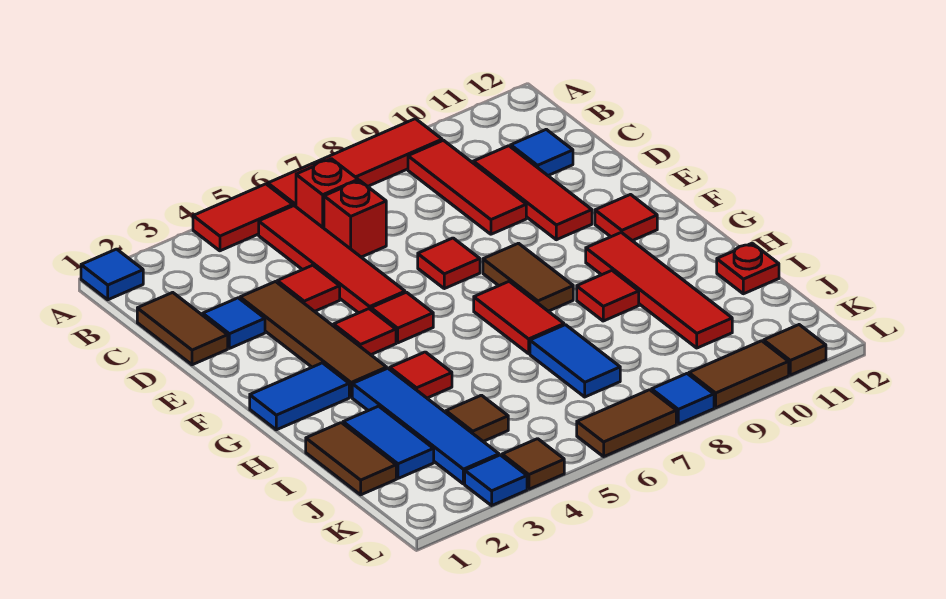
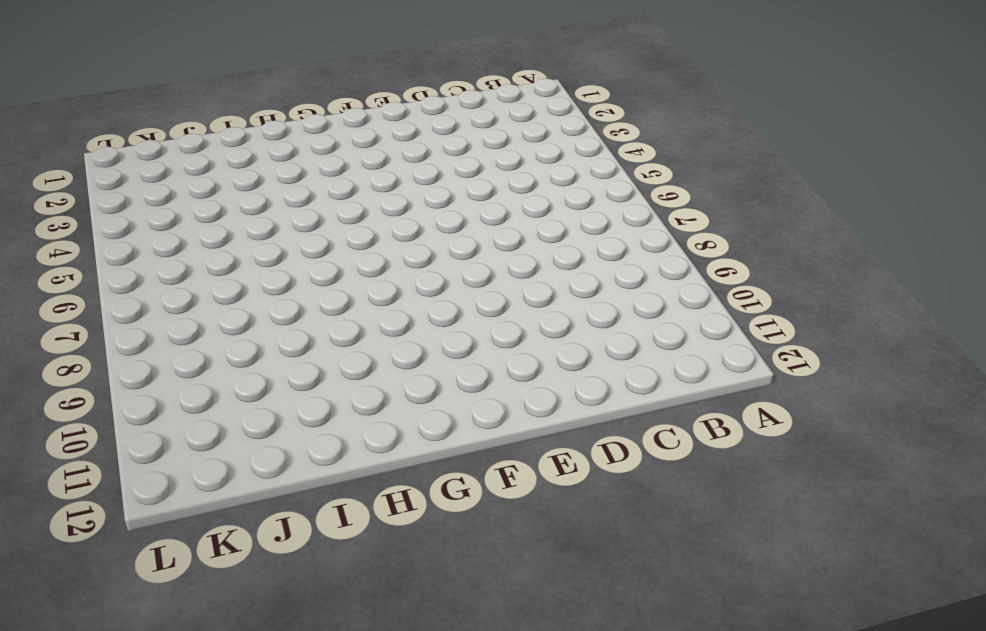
none -> blue 1x1 tile [81,249,143,300]
none -> red 1x2 tile [193,184,293,251]
none -> red 1x4 tile [268,119,442,207]
none -> red 1x4 tile [259,206,405,313]

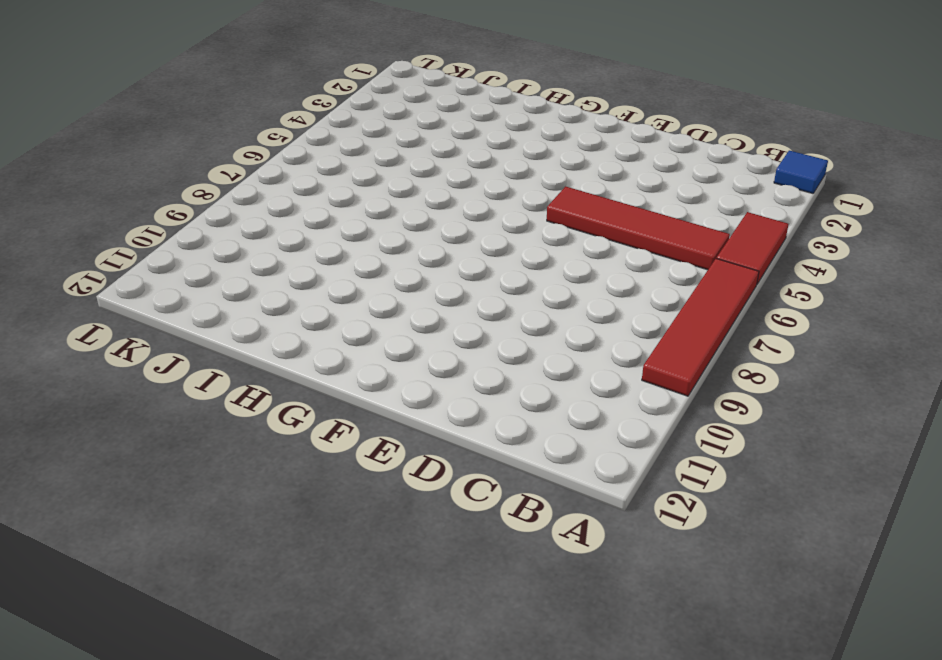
none -> red 1x1 brick [296,159,358,228]
none -> red 1x3 tile [408,140,526,234]
none -> brown 1x2 tile [137,292,228,365]
none -> red 1x1 brick [324,181,386,257]

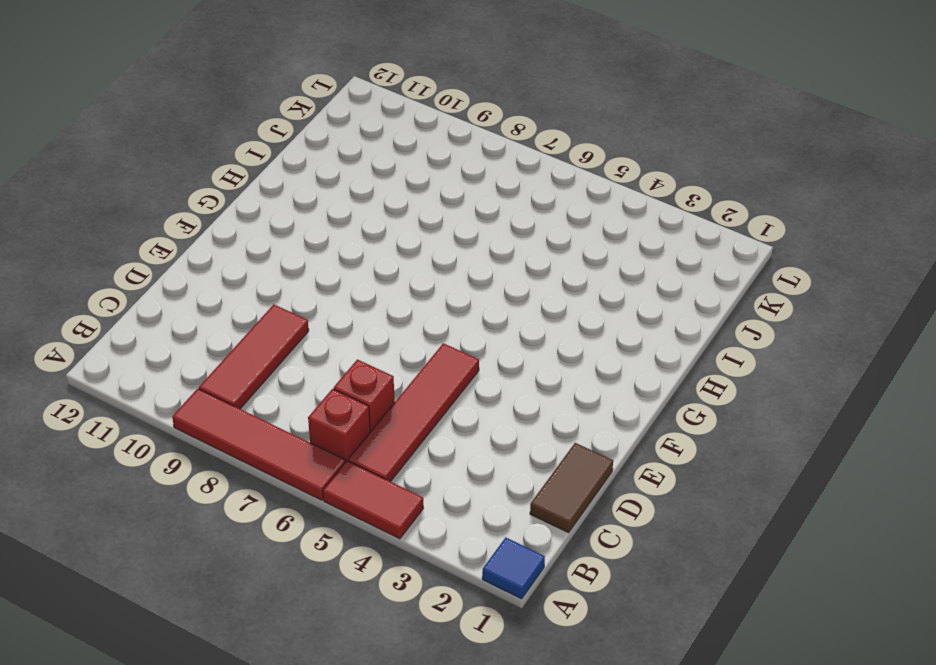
none -> red 1x3 tile [473,146,592,240]
none -> blue 1x1 tile [511,129,573,175]
none -> blue 1x1 tile [203,298,265,348]
none -> brown 1x4 tile [240,282,387,397]

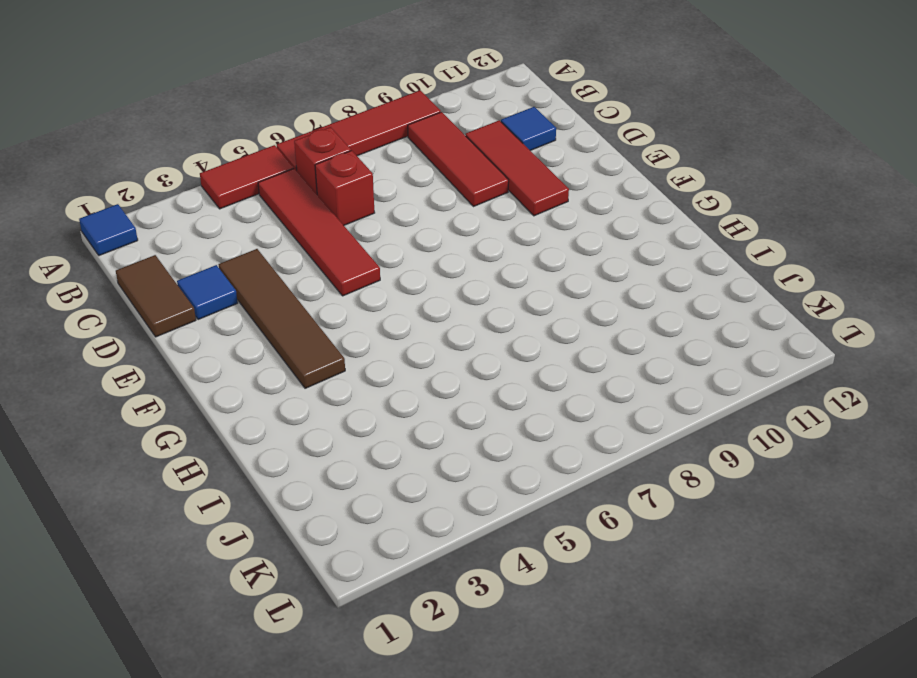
none -> red 1x1 tile [277,265,340,311]
none -> red 1x1 tile [418,238,480,289]
none -> red 1x1 tile [334,309,396,355]
none -> red 1x1 tile [371,292,433,343]

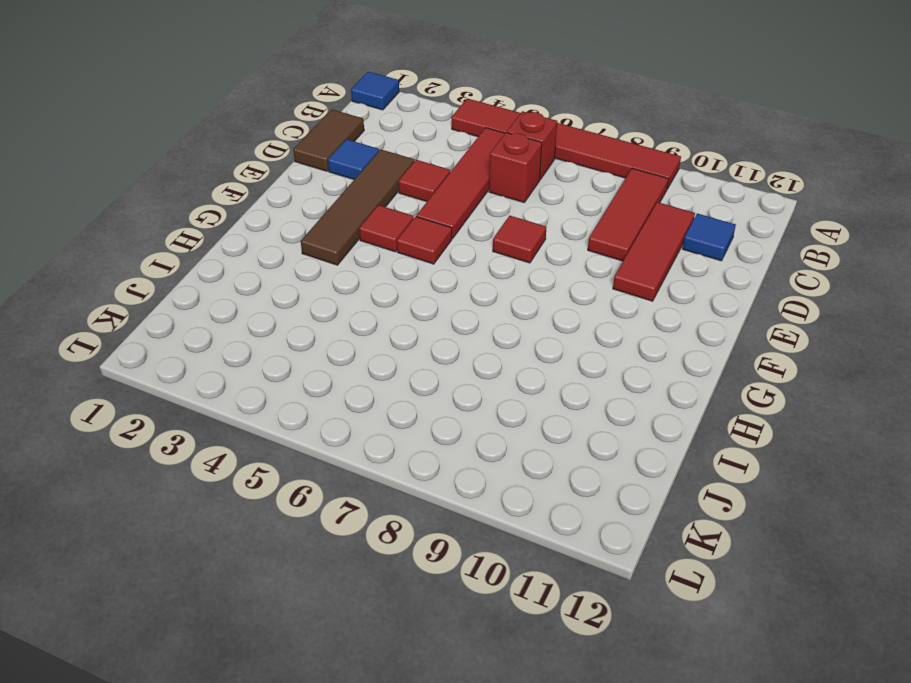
none -> brown 1x2 tile [483,243,573,311]
none -> red 1x1 tile [595,195,657,241]
none -> blue 1x2 tile [250,363,349,430]
none -> red 1x2 tile [474,281,564,354]

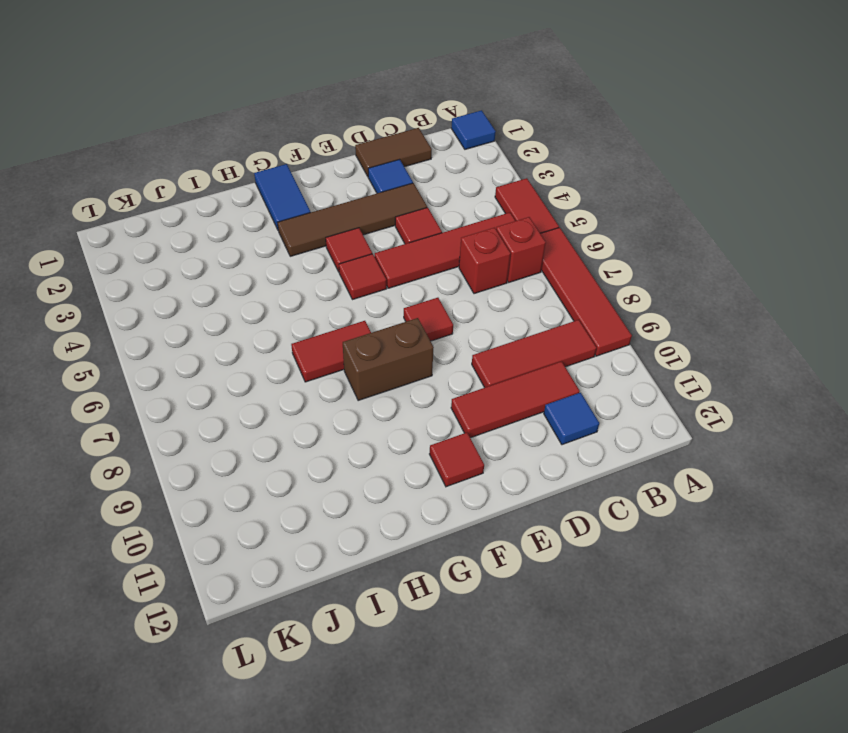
brown 1x2 brick [343,318,434,401] -> brown 1x2 tile [483,243,573,311]
none -> red 1x4 tile [586,232,732,348]
none -> blue 1x4 tile [352,368,499,484]
none -> red 1x1 tile [390,352,452,398]
none -> red 1x1 tile [577,271,639,321]

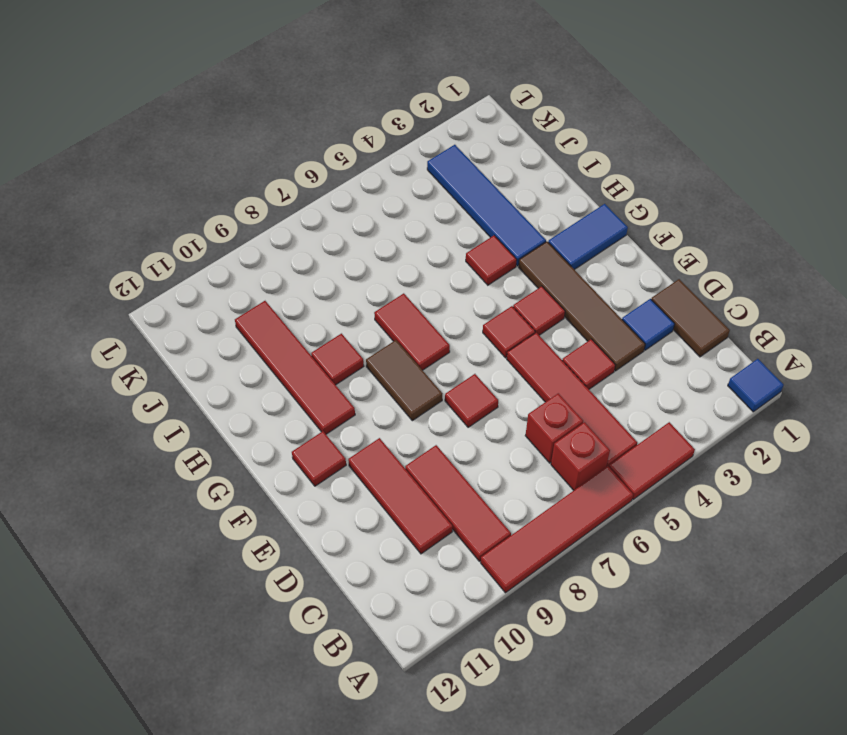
none -> blue 1x1 tile [511,129,573,175]
none -> brown 1x2 tile [306,423,396,495]
none -> blue 1x2 tile [343,406,434,478]
none -> blue 1x2 tile [530,325,620,397]

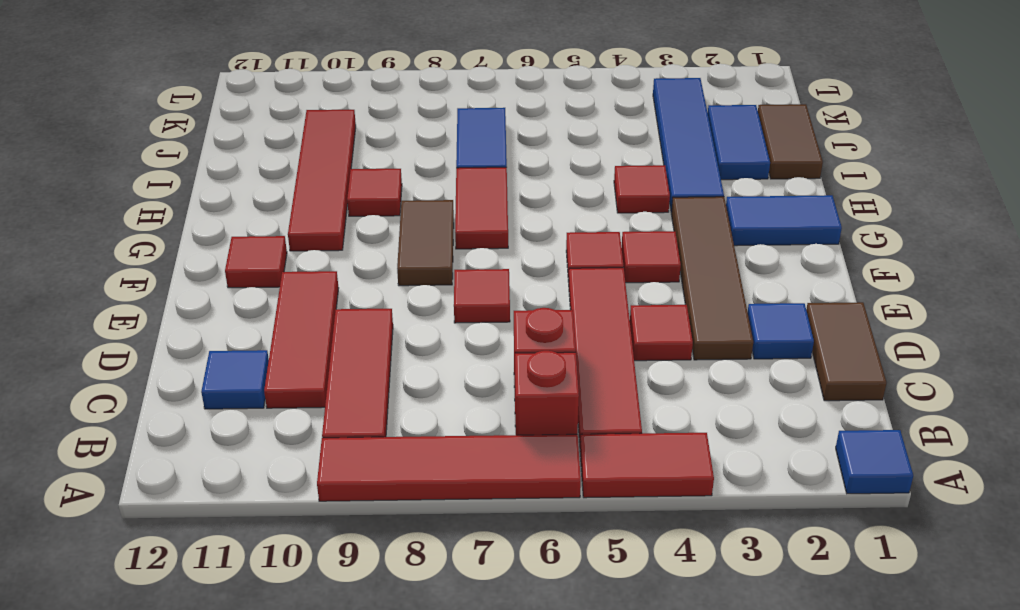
none -> red 1x1 plate [717,243,779,294]
none -> brown 1x1 tile [446,395,508,441]
none -> blue 1x1 tile [465,455,527,506]
none -> brown 1x1 tile [502,439,564,489]

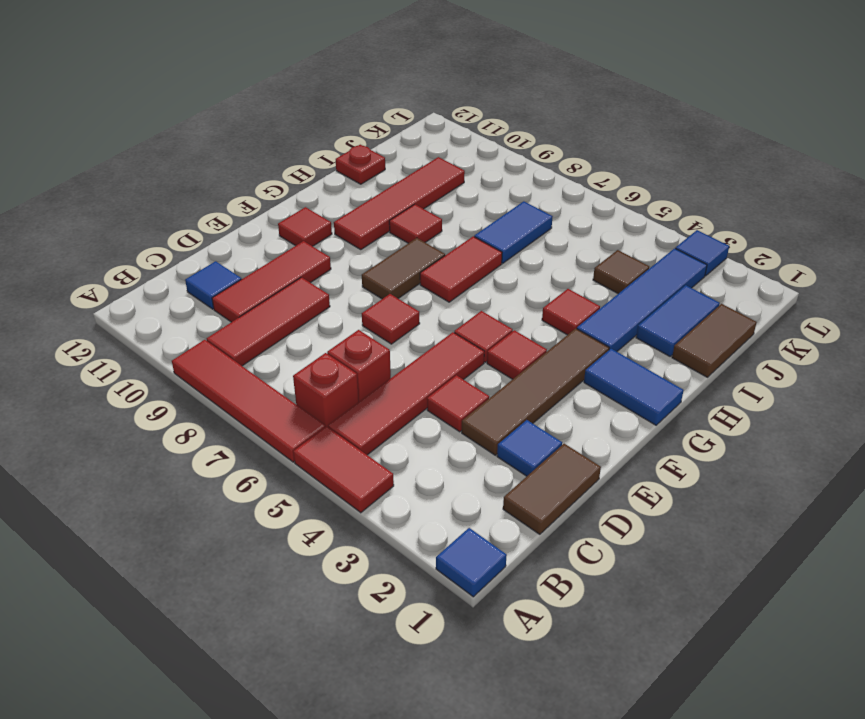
none -> brown 1x1 tile [502,439,564,489]
none -> brown 1x2 tile [577,390,676,457]
none -> blue 1x1 tile [652,374,714,424]
none -> brown 1x2 tile [689,341,789,408]

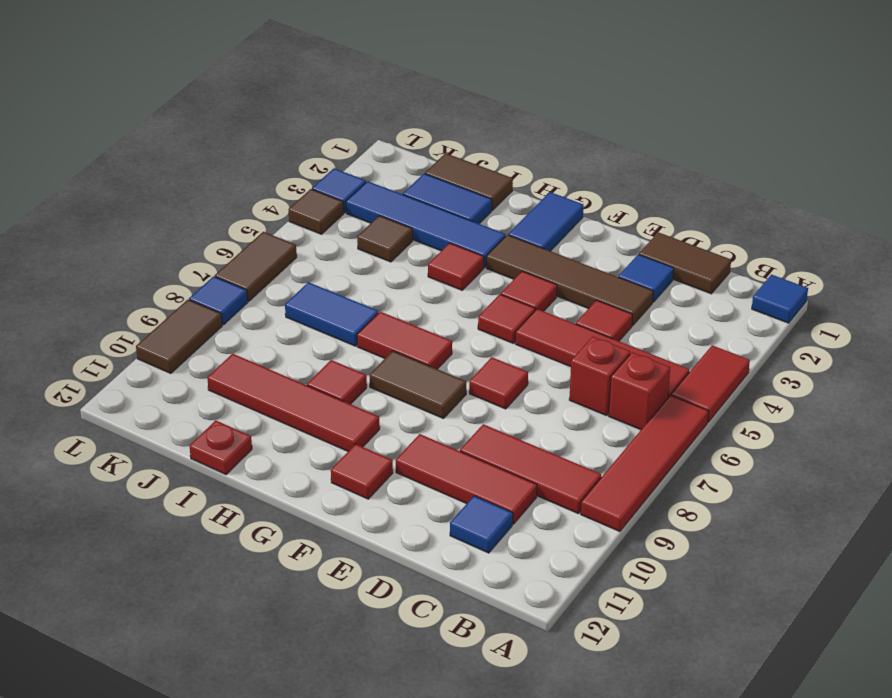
none -> brown 1x1 tile [764,325,826,375]

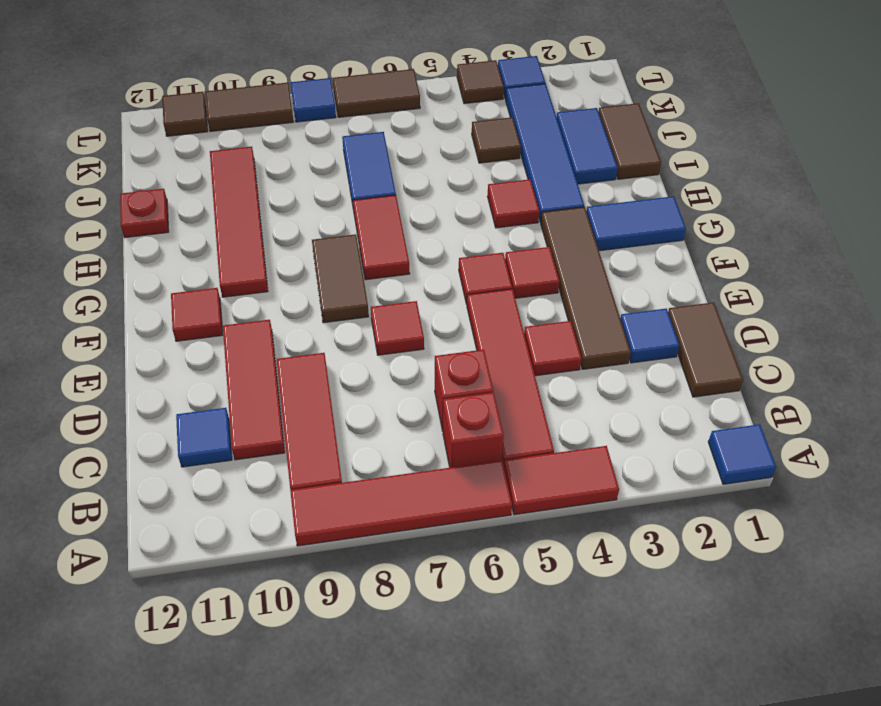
none -> red 1x1 tile [577,271,639,321]

